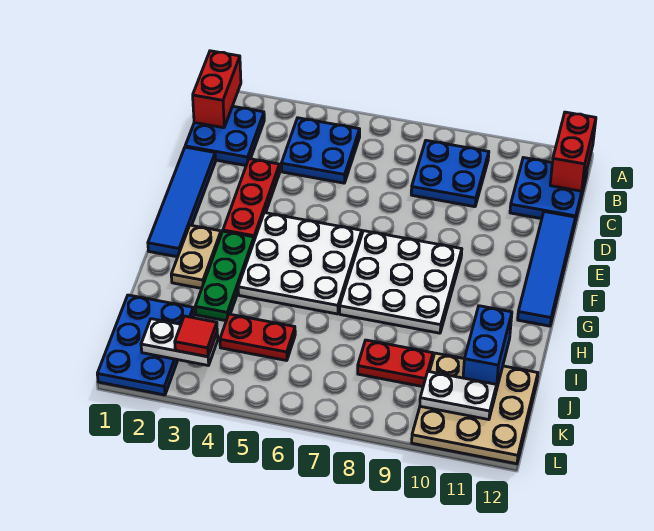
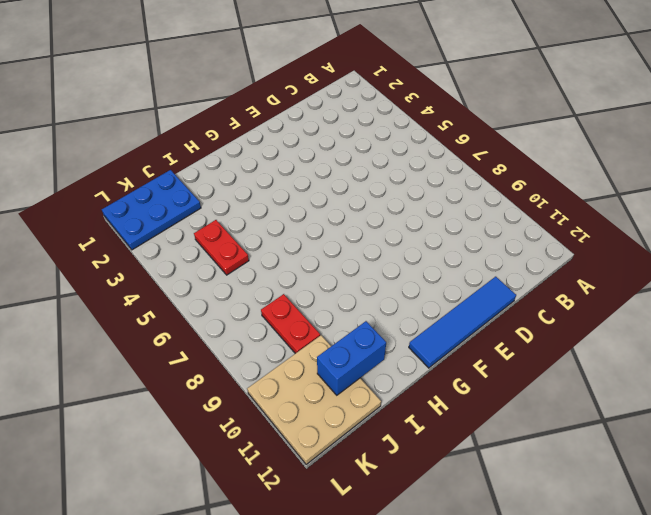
none -> blue 2x2 plate [185,106,264,166]
none -> blue 2x2 plate [281,118,360,183]
none -> blue 2x2 plate [411,140,489,207]

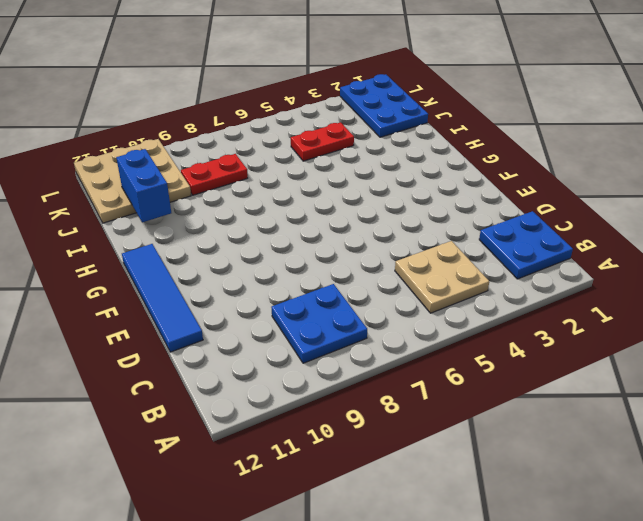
tan 2x2 plate [395,241,489,313] -> blue 2x2 plate [281,118,360,183]
none -> blue 2x2 plate [510,158,587,222]
none -> blue 1x4 tile [148,147,216,257]
none -> red 1x3 plate [223,159,280,240]

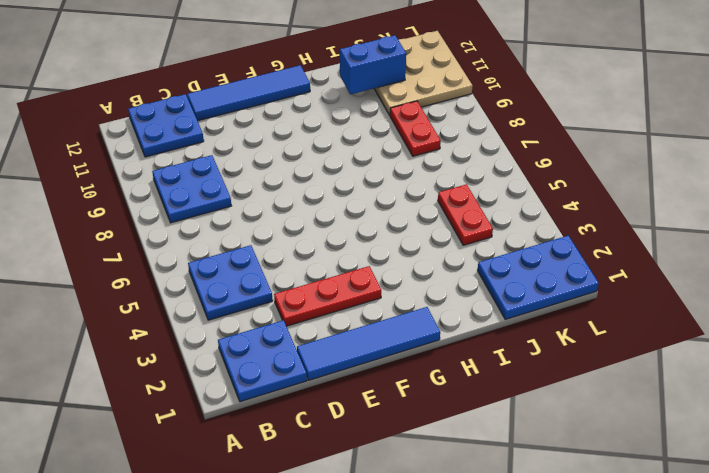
none -> white 3x3 plate [238,213,362,314]
none -> white 3x3 plate [340,231,462,333]
none -> tan 1x2 plate [171,225,221,288]

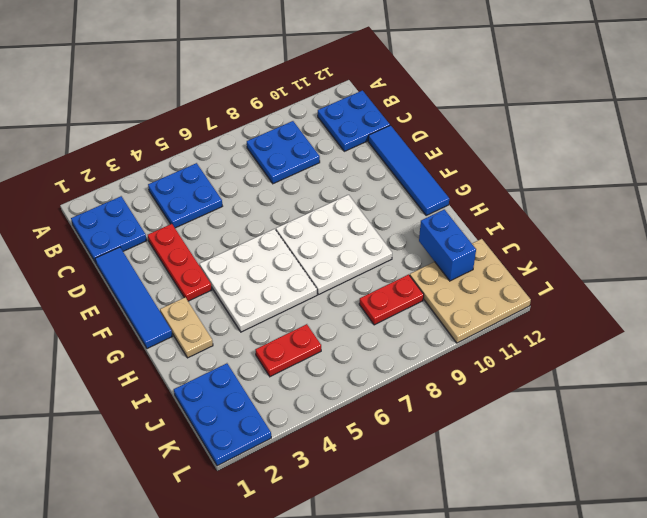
none -> green 1x3 plate [195,231,254,321]
none -> red 1x2 brick [193,51,241,128]
none -> red 1x2 brick [550,112,596,191]

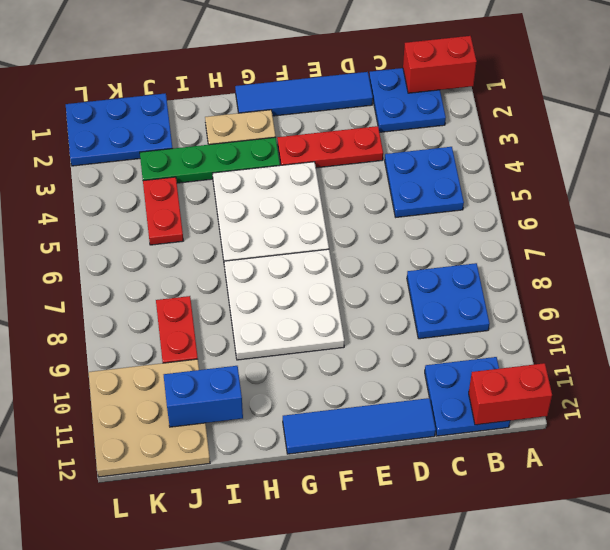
green 1x4 plate [140,137,280,183] -> green 1x3 plate [195,231,254,321]
none -> white 1x2 plate [141,319,218,366]
none -> white 1x2 plate [420,372,497,420]
none -> red 1x1 tile [175,316,217,357]

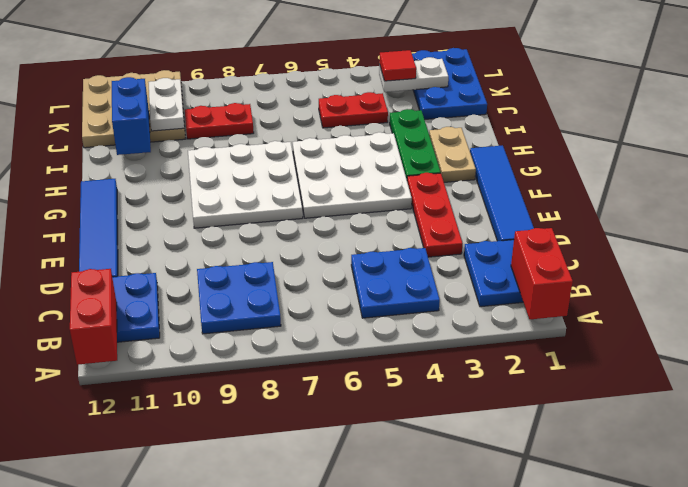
white 1x2 plate [148,78,184,131] -> white 1x2 plate turned to [420,372,497,420]

